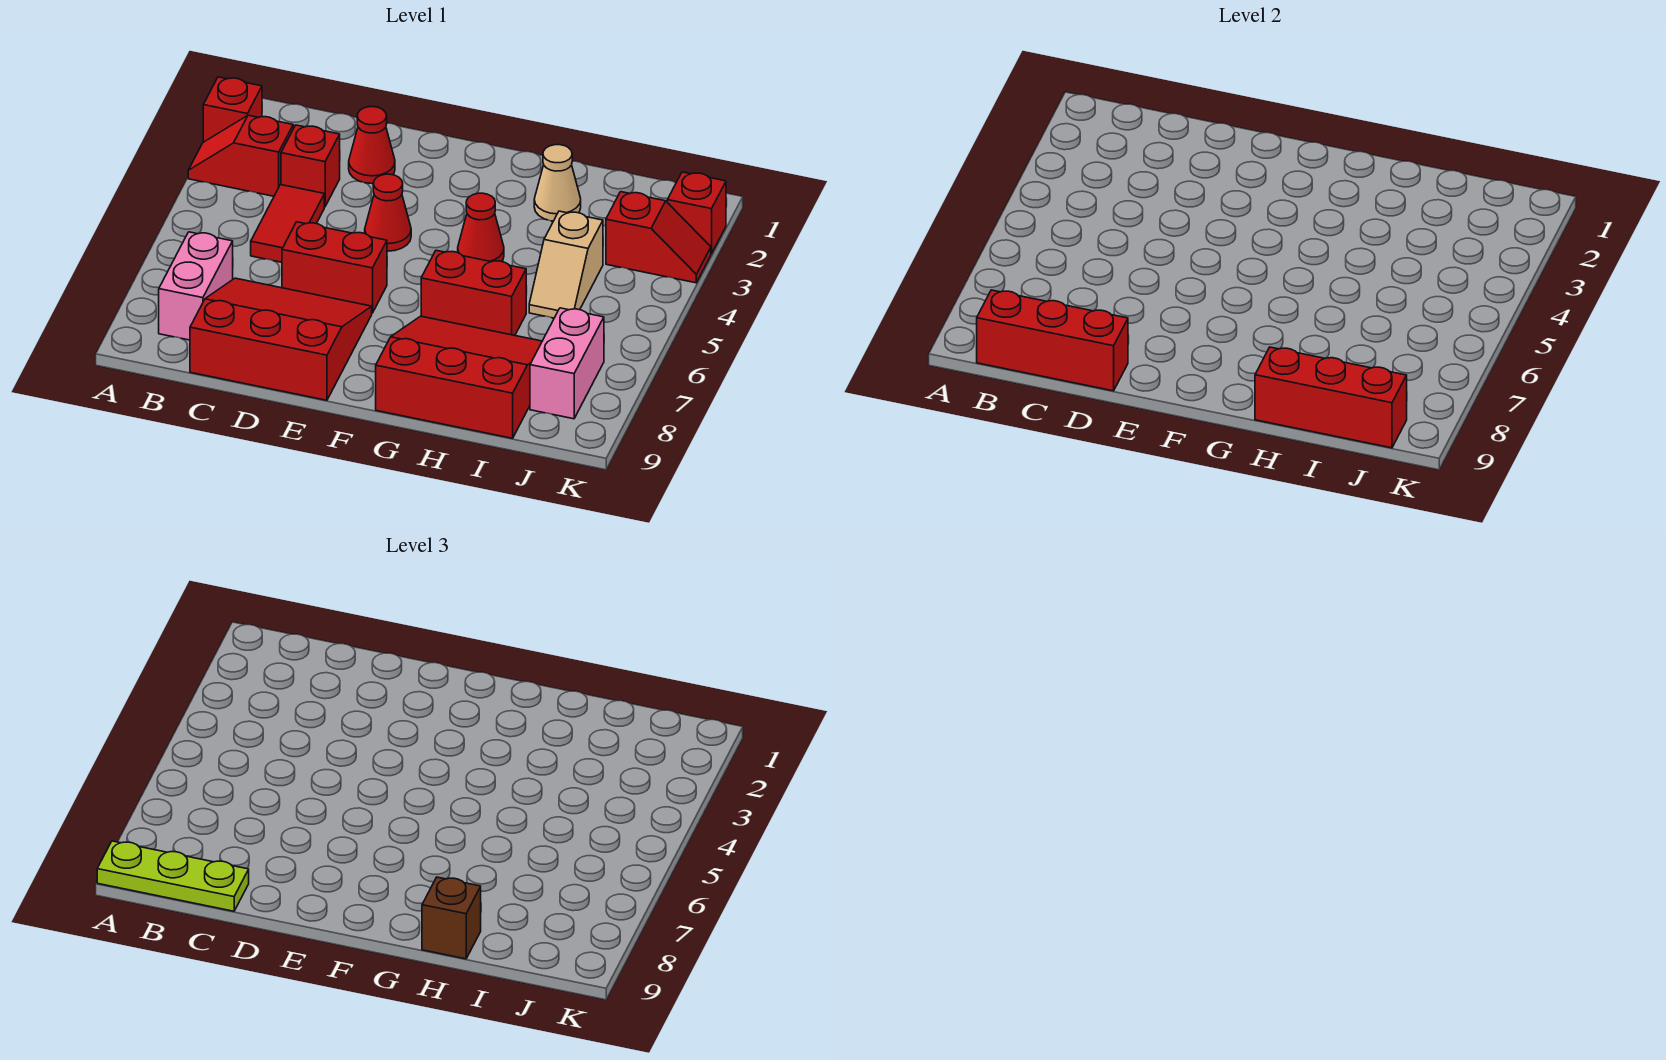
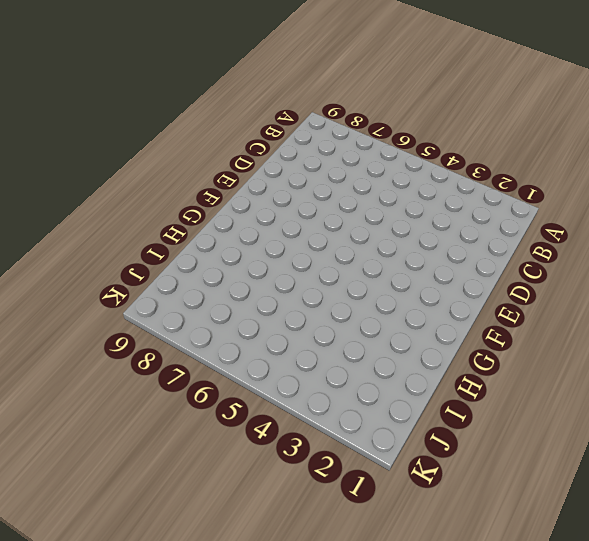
none -> red 1x1 brick [203,77,262,142]
none -> red 1x2 slope [188,115,293,196]
none -> pink 1x2 brick [159,232,233,340]

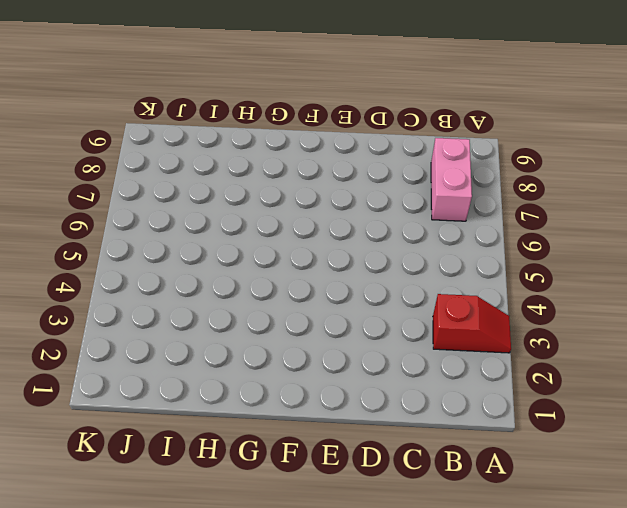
none -> red 1x1 brick [203,77,262,142]
none -> red 1x1 brick [281,125,340,207]
none -> red 1x2 tile [251,185,324,262]

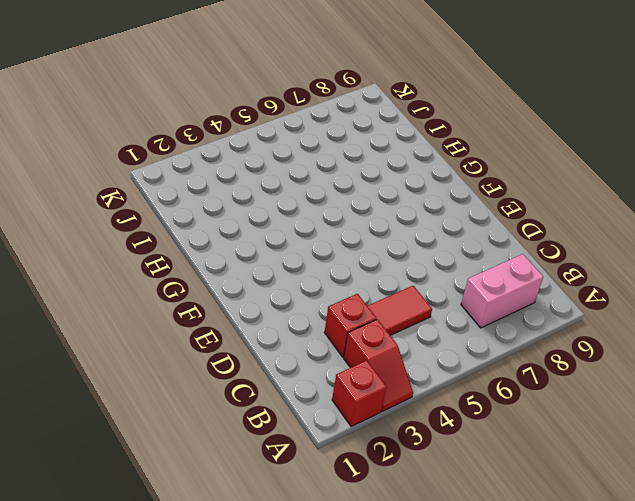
none -> red 3x3 slope [190,278,372,400]
none -> red 1x1 cone [349,107,395,183]
none -> red 1x2 brick [282,222,387,313]

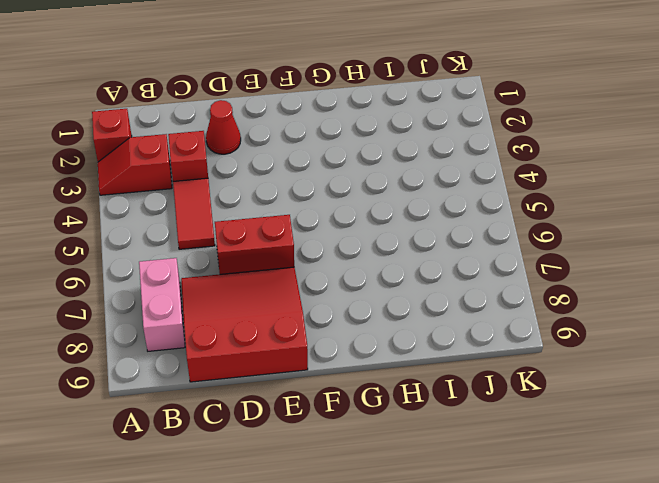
none -> red 1x1 cone [365,174,411,251]
none -> red 1x1 cone [458,193,504,262]
none -> red 1x2 brick [421,250,526,335]

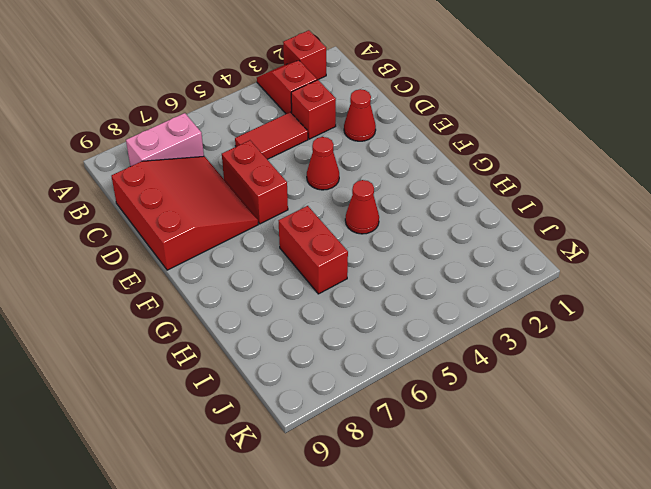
none -> red 3x3 slope [376,316,542,438]
none -> tan 1x1 cone [534,145,581,221]
none -> tan 1x2 slope [529,211,603,318]

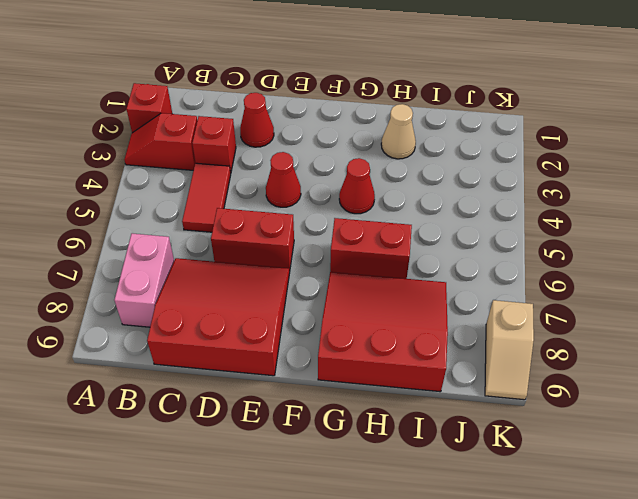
tan 1x2 slope [485,300,534,400] -> tan 1x2 slope moved to [529,211,603,318]
none -> red 1x2 slope [606,192,711,283]
none -> pink 1x2 brick [530,308,604,419]
none -> red 1x1 brick [667,172,726,254]

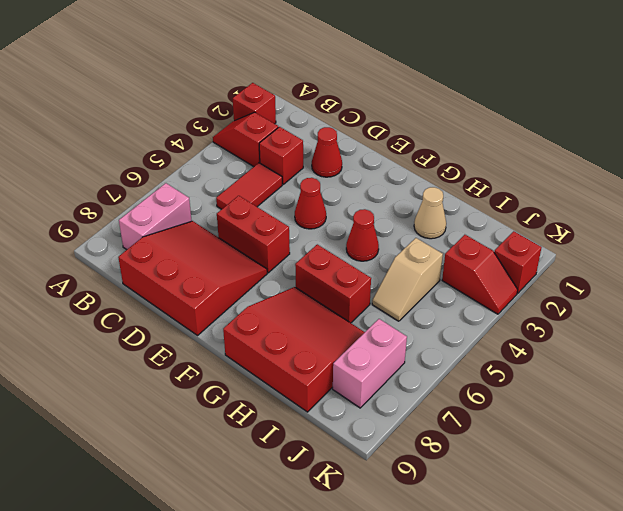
none -> red 1x3 brick [977,290,1128,391]
none -> red 1x3 brick [1255,347,1407,448]
none -> lime 1x3 plate [97,841,249,911]

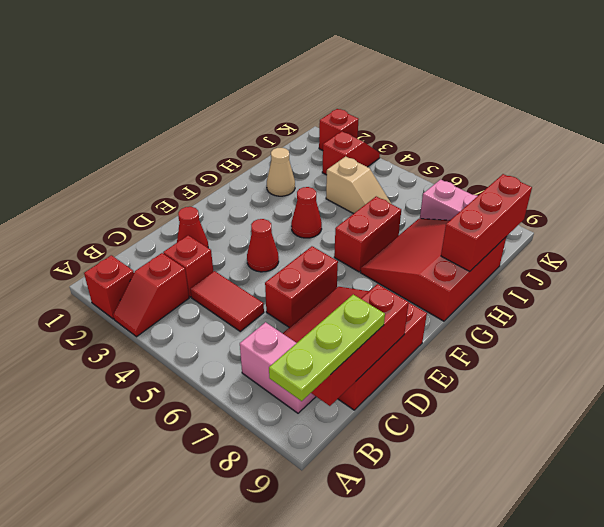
none -> brown 1x1 brick [422,877,481,959]

